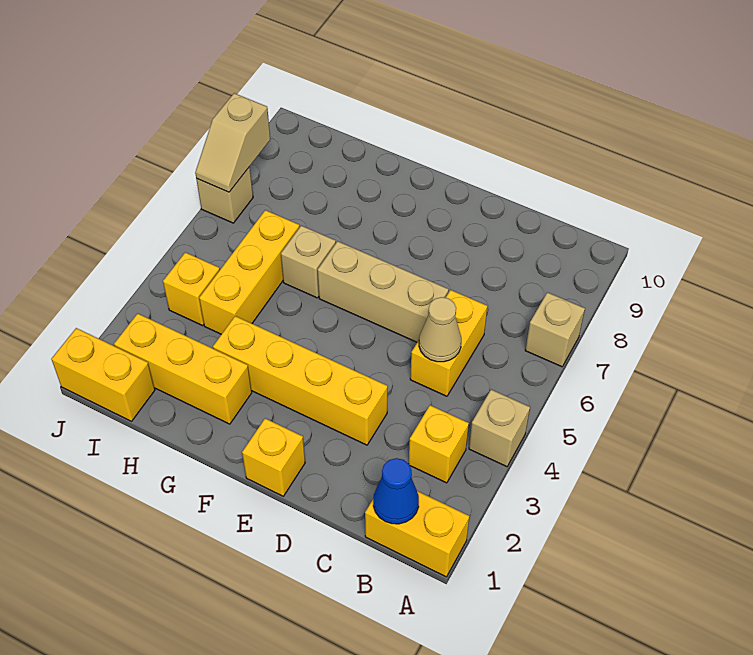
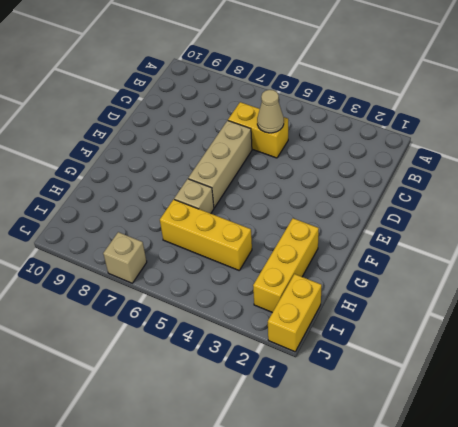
none -> yellow 1x2 brick [365,491,469,577]
none -> tan 1x1 brick [469,390,530,467]
none -> tan 1x1 brick [525,292,585,367]

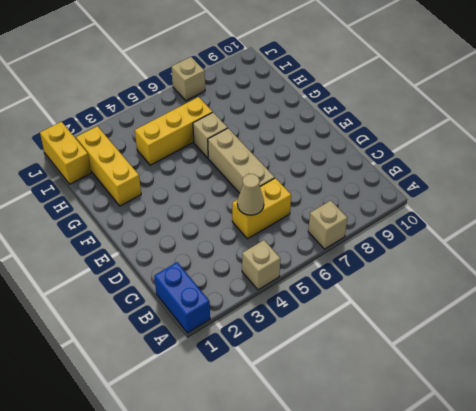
blue 1x2 brick [154,262,210,333] -> yellow 1x2 brick [365,491,469,577]
none -> yellow 1x1 brick [409,405,469,483]
none -> yellow 1x4 brick [213,316,388,445]
none -> yellow 1x1 brick [242,418,305,496]

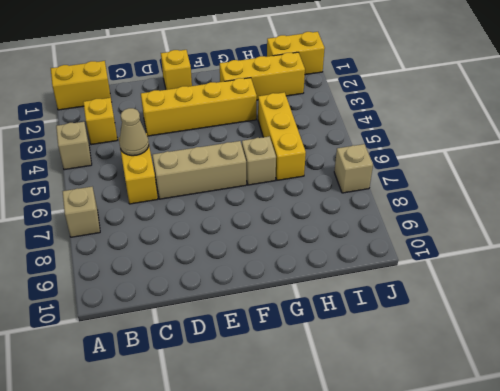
none -> yellow 1x1 brick [163,252,220,326]
none -> blue 1x1 cone [373,458,419,524]
none -> tan 1x2 slope [195,93,270,192]

